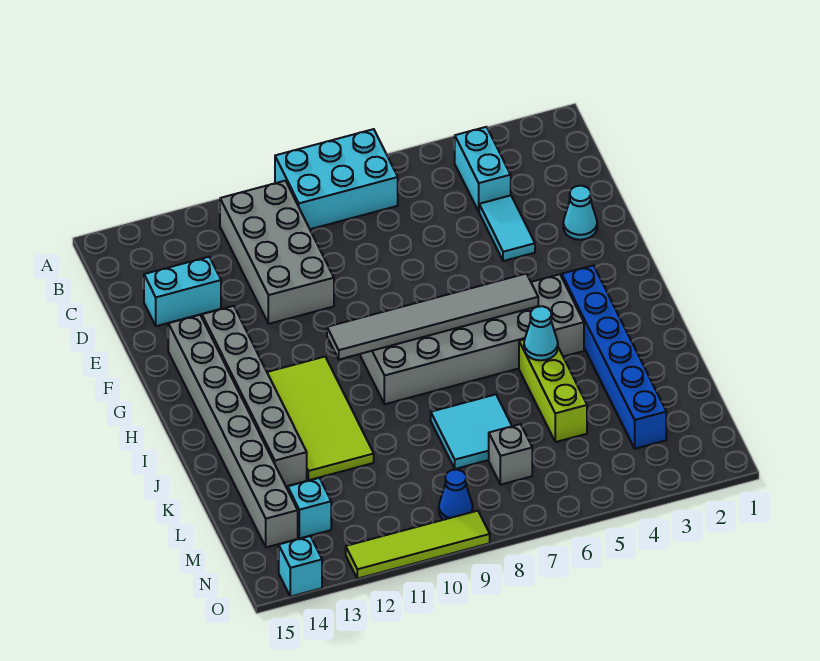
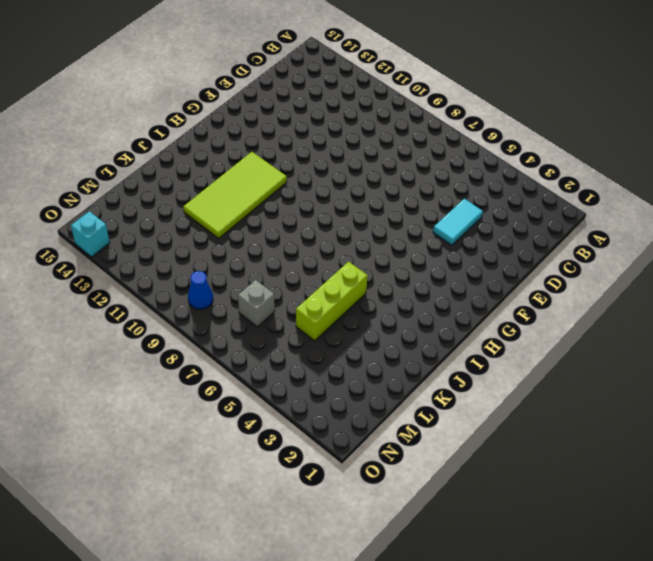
none -> cyan 2x3 brick [275,129,398,229]
none -> cyan 1x2 brick [455,127,511,211]
none -> grey 2x4 brick [220,181,334,324]

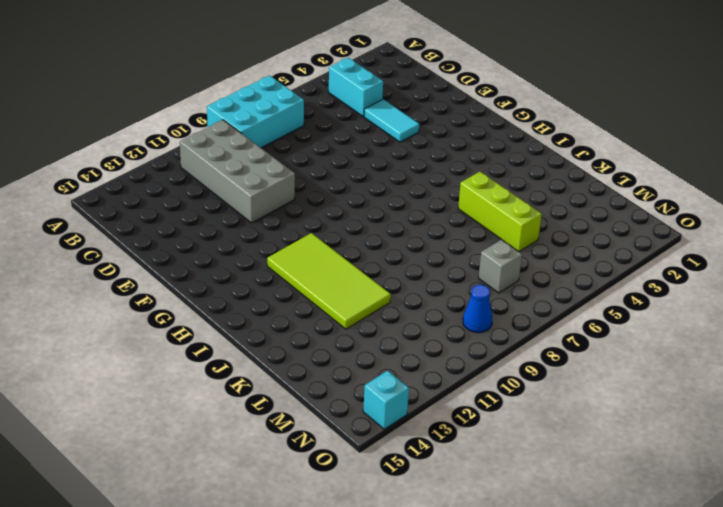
none -> cyan 1x2 brick [144,257,221,326]
none -> cyan 1x1 cone [563,186,597,240]
none -> grey 1x6 brick [202,306,307,486]

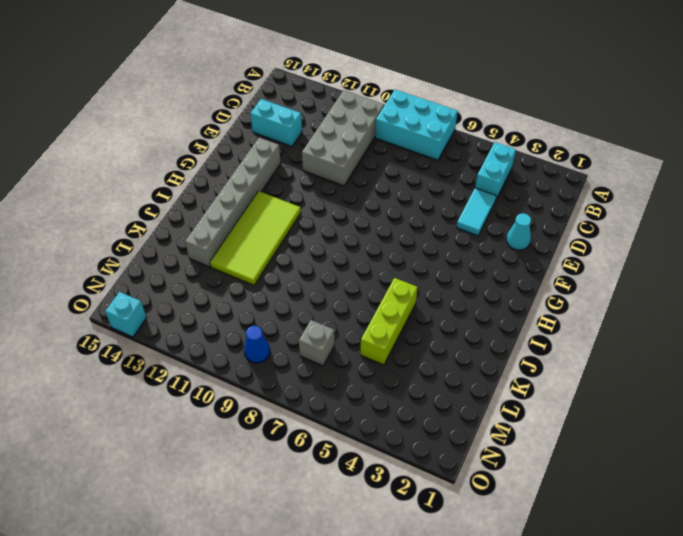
none -> grey 1x8 brick [168,315,298,547]
none -> blue 1x6 brick [562,265,666,449]
none -> grey 2x6 brick [361,274,584,404]

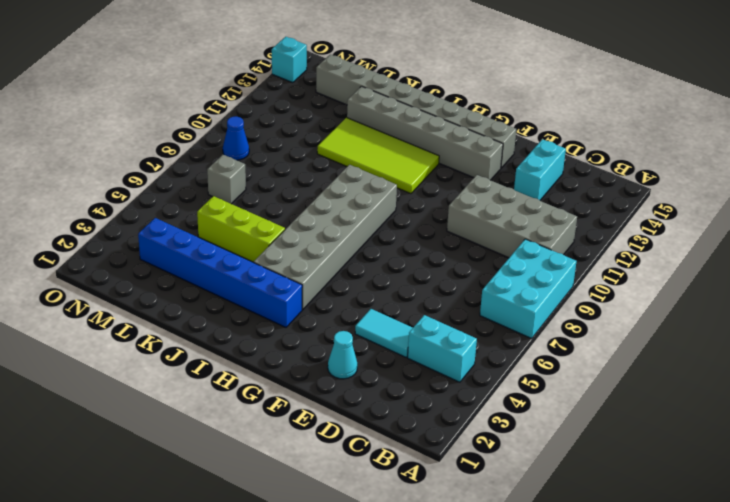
none -> cyan 2x2 tile [431,394,512,469]
none -> cyan 1x1 brick [288,478,331,538]
none -> lime 1x4 tile [346,511,490,579]

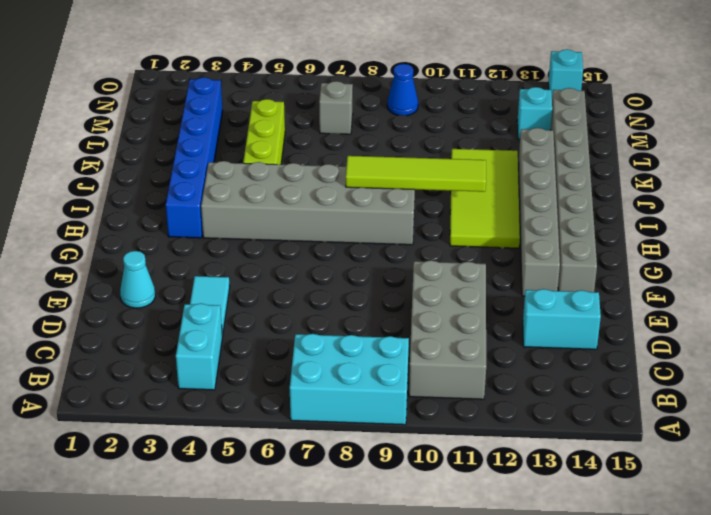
lime 1x4 tile [346,156,486,192] -> lime 1x4 tile moved to [346,511,490,579]
none -> cyan 2x2 tile [431,394,512,469]
none -> grey 1x6 tile [327,274,538,359]
none -> cyan 1x1 cone [524,306,558,360]

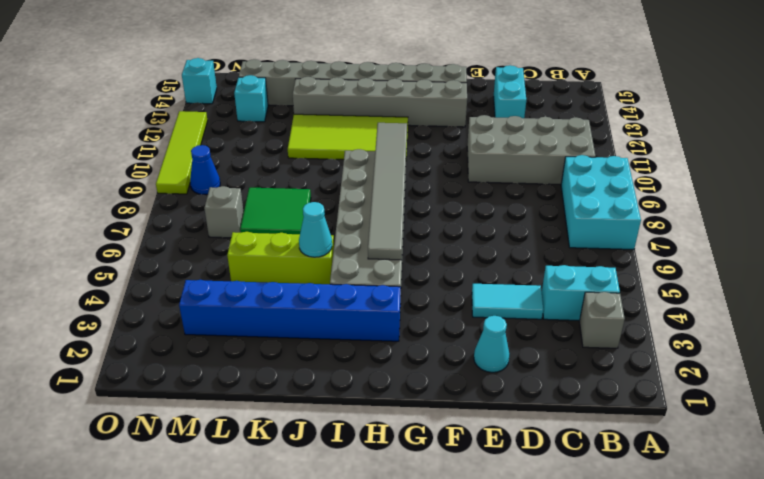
grey 1x1 brick [579,292,625,348] -> none
green 2x2 tile [240,188,311,234] -> cyan 2x2 tile [431,394,512,469]

